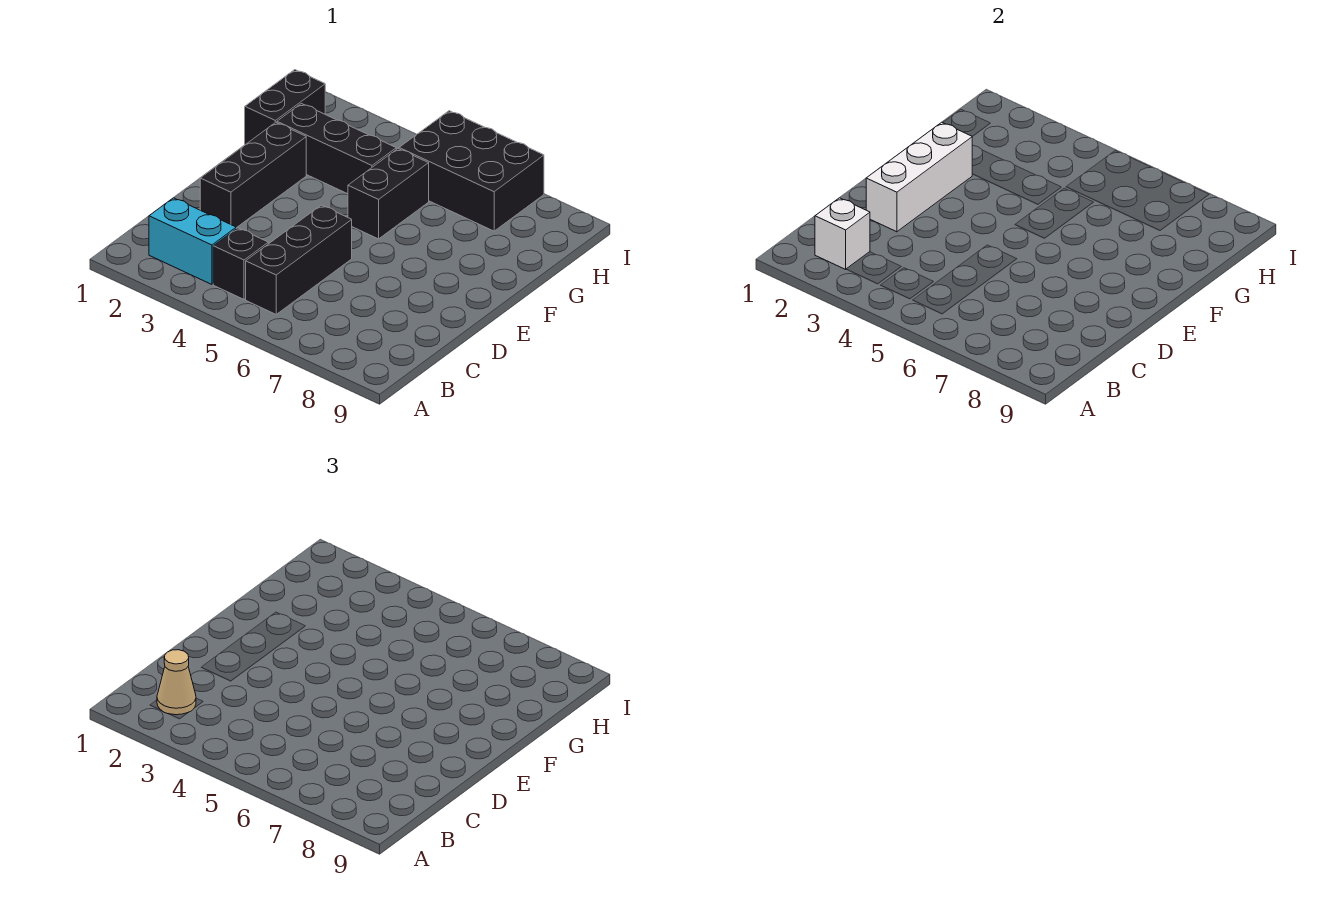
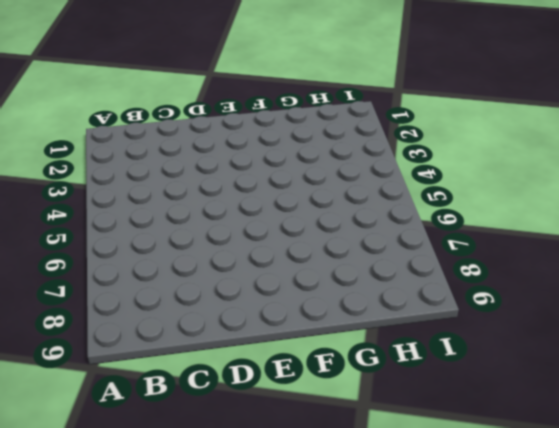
none -> cyan 1x2 brick [149,198,236,284]
none -> black 1x1 brick [213,228,268,299]

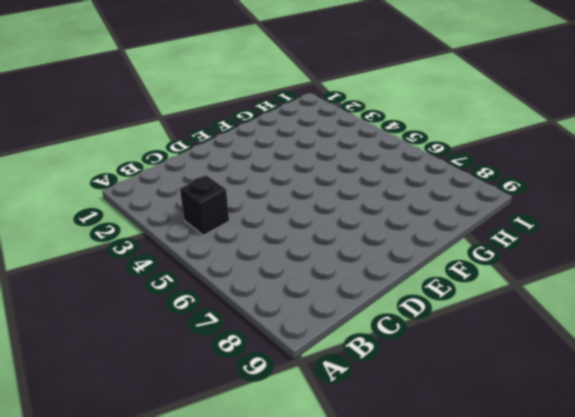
none -> cyan 1x2 brick [149,198,236,284]
none -> black 1x3 brick [246,205,352,314]

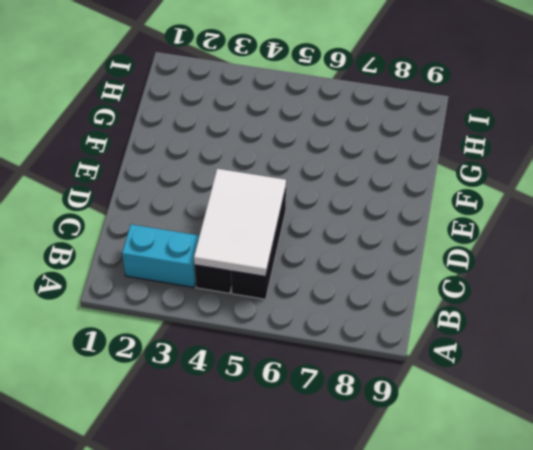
white 2x3 tile [194,169,286,277] -> none
none -> black 1x3 brick [200,122,306,228]
none -> black 1x2 brick [348,149,429,239]

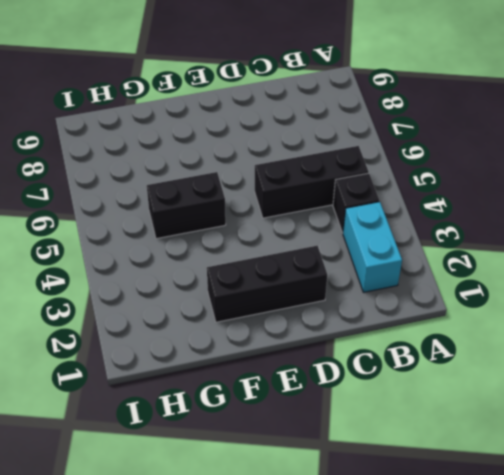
none -> black 1x2 brick [245,70,325,145]
none -> black 1x3 brick [277,104,396,194]

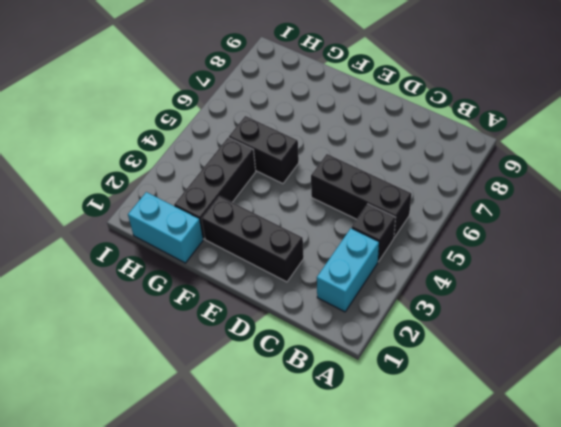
cyan 1x2 brick [128,192,203,263] -> black 1x2 brick [245,70,325,145]
none -> black 2x3 brick [399,111,544,231]
none -> white 1x1 brick [815,198,870,269]

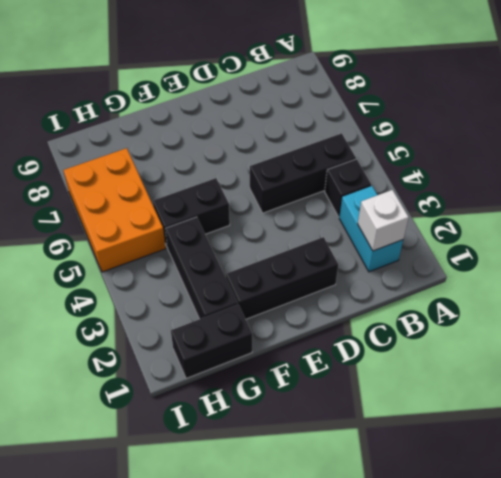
orange 2x3 brick [63,148,166,272] -> black 2x3 brick [399,111,544,231]
none -> white 1x3 brick [866,122,972,232]
none -> tan 1x1 cone [157,650,196,715]

